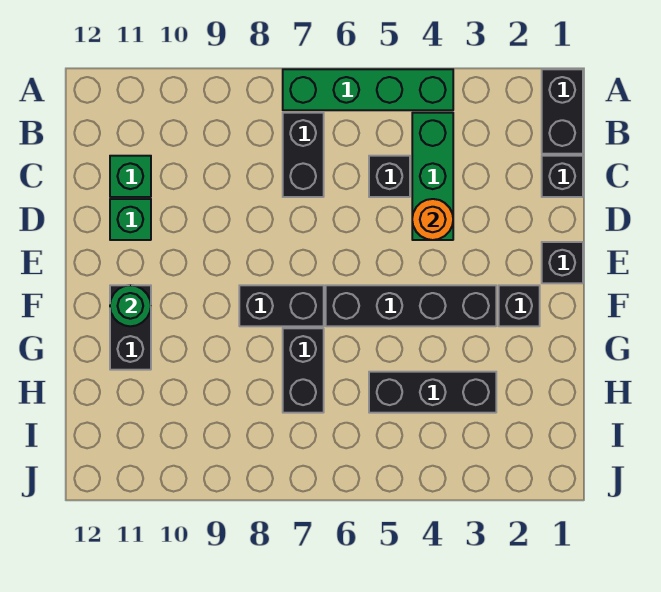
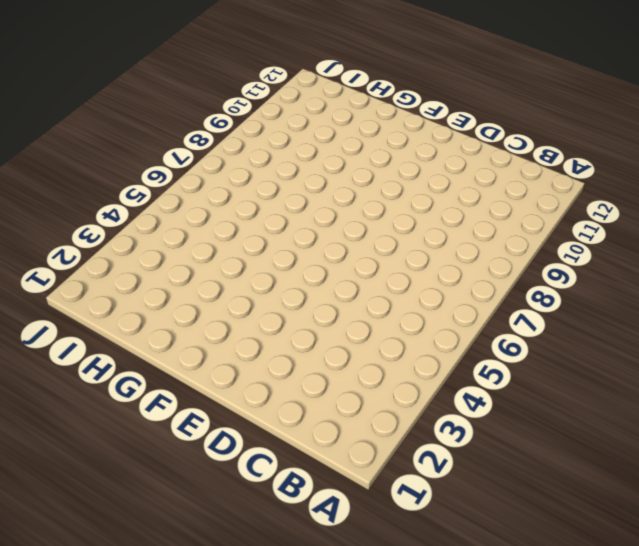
none -> black 1x2 brick [542,69,583,154]
none -> green 1x4 brick [283,69,453,110]
none -> green 1x3 brick [412,113,453,240]

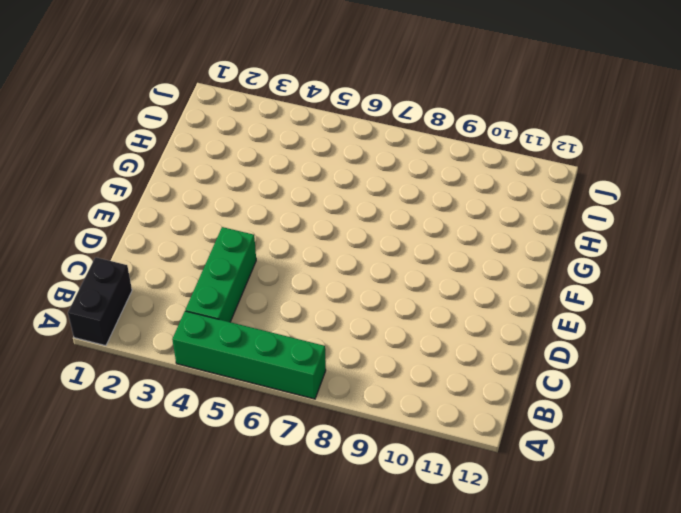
none -> black 1x2 brick [283,113,324,197]
none -> black 1x1 brick [542,156,583,197]
none -> black 1x1 brick [369,156,410,197]

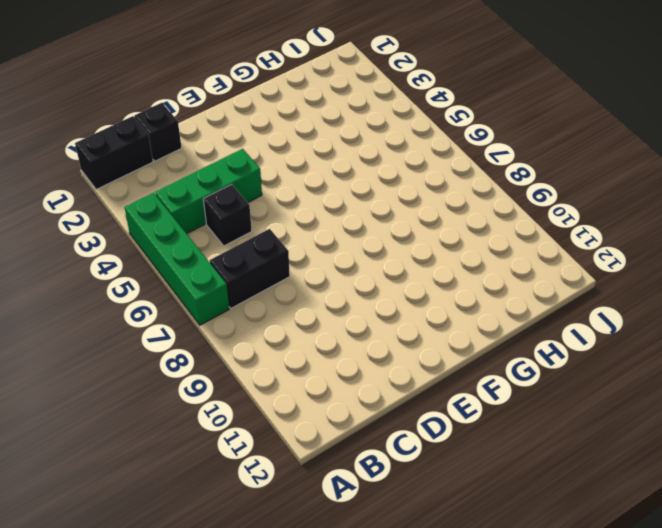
none -> green 1x1 brick [110,156,151,197]
none -> green 1x1 brick [110,199,151,240]
none -> black 1x1 brick [542,242,583,283]

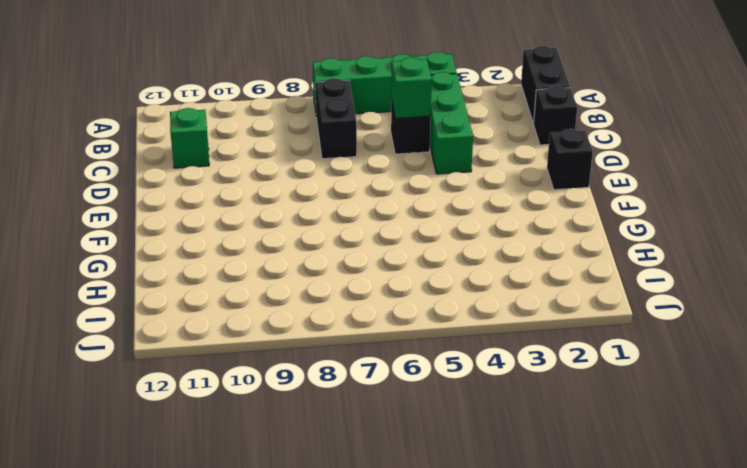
green 1x1 brick [391,57,432,118] -> green 1x1 brick moved to [110,199,151,240]
none -> black 1x1 brick [499,285,540,326]
none -> black 1x4 brick [326,285,496,326]
none -> black 1x2 brick [239,285,324,326]

